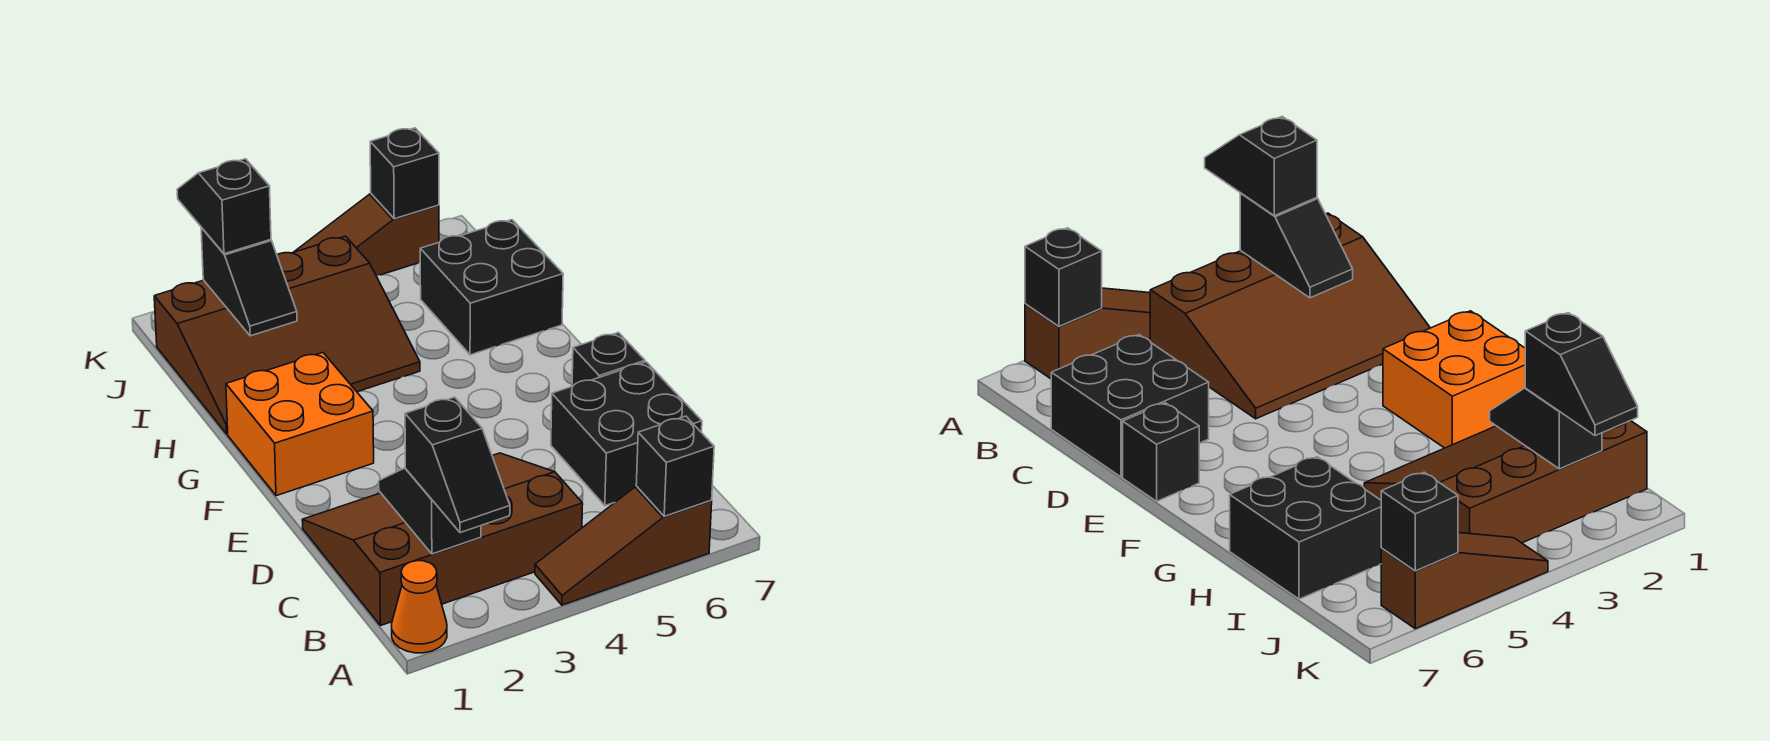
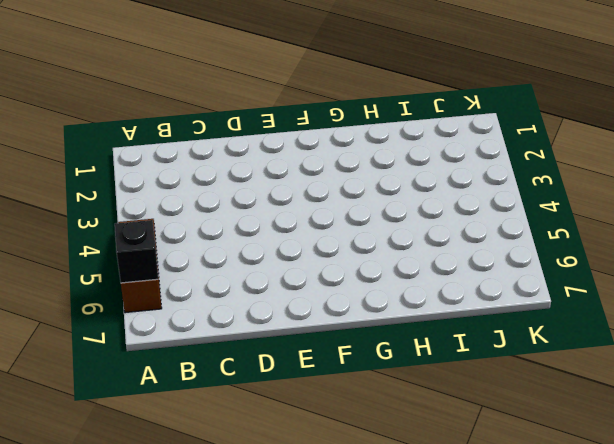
none -> orange 1x1 cone [392,561,447,653]
none -> brown 3x4 slope [302,453,583,626]
none -> black 2x2 brick [551,362,702,506]

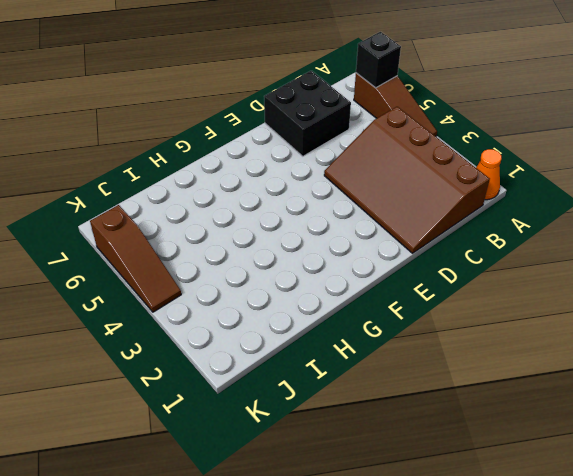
none -> black 1x1 brick [572,333,645,386]
none -> orange 2x2 brick [226,353,374,496]
none -> brown 3x4 slope [154,236,420,434]

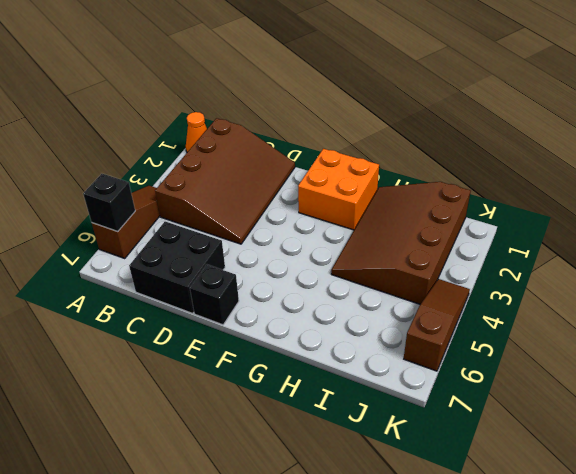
none -> black 2x2 brick [420,220,563,355]
none -> black 1x2 slope [379,468,481,554]
none -> black 1x2 slope [201,228,297,336]

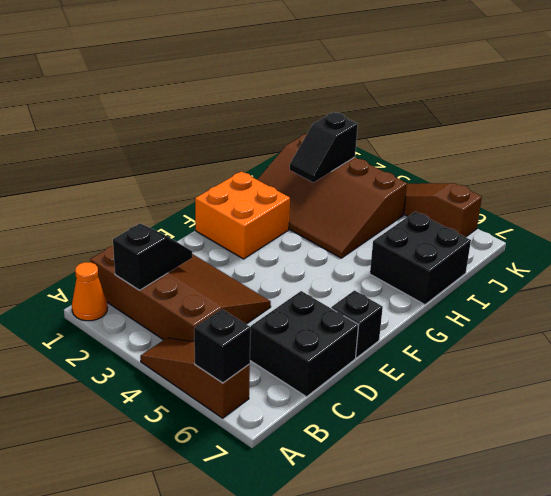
none -> black 1x1 brick [370,128,439,219]
none -> black 1x2 slope [405,397,510,533]
none -> black 1x2 slope [177,159,271,254]

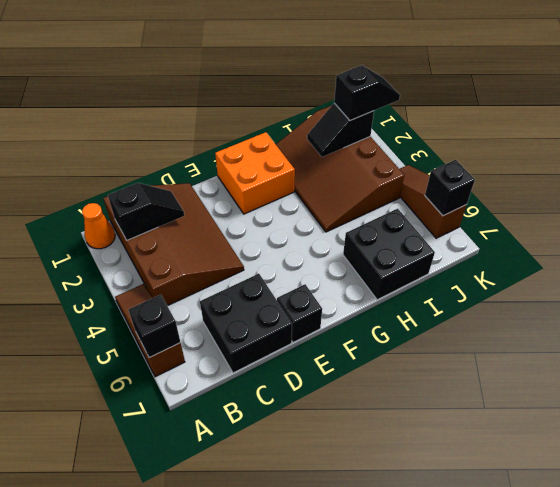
none -> black 1x2 slope [405,397,510,533]

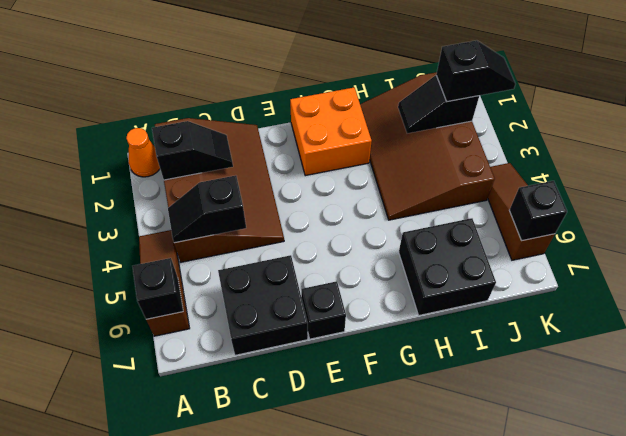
black 1x2 slope [168,175,246,243] -> black 1x2 slope moved to [405,397,510,533]

